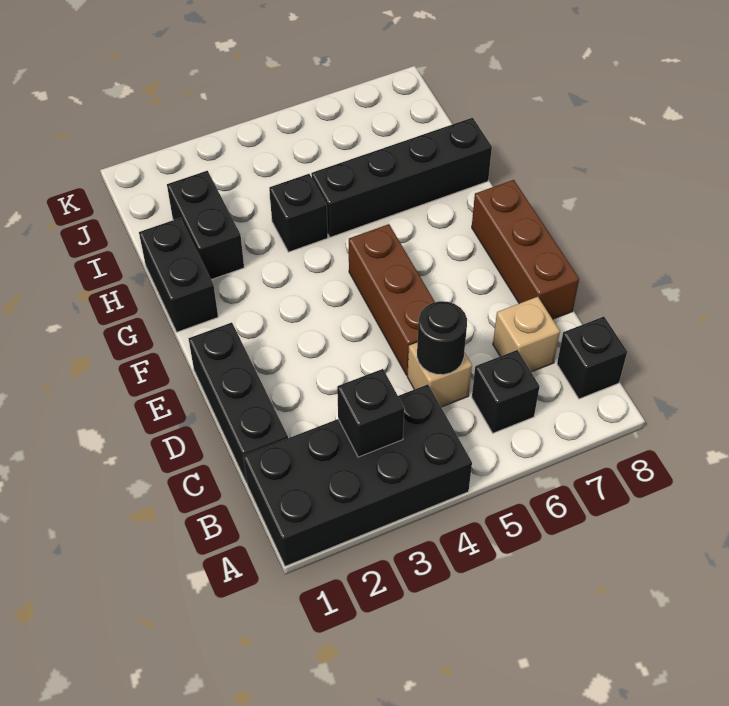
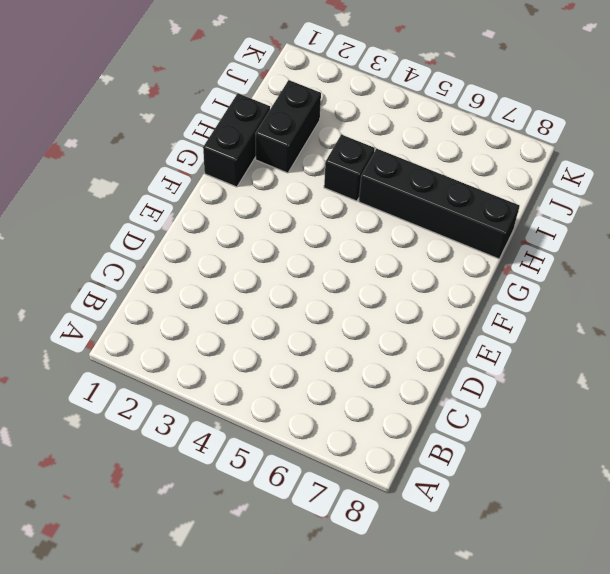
none -> black 2x4 brick [243,384,472,566]
none -> black 1x1 brick [472,350,540,433]
none -> black 1x1 brick [557,317,627,399]

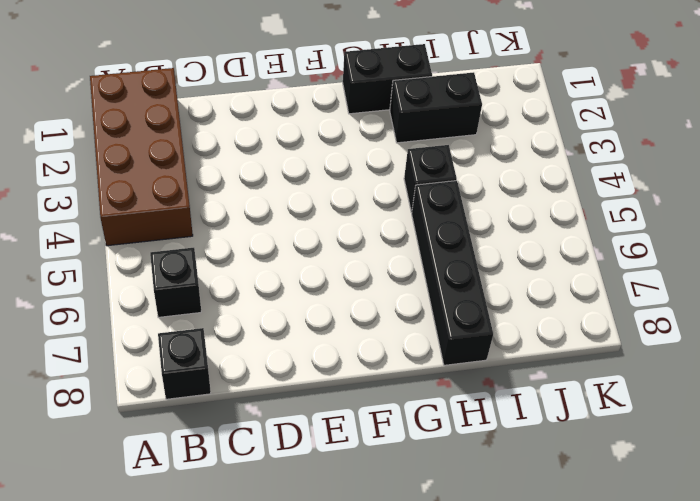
brown 2x4 brick [90,68,193,246] -> black 2x4 brick [243,384,472,566]
none -> black 1x3 brick [188,323,288,483]
none -> tan 1x1 brick [407,342,472,407]
none -> tan 1x1 brick [493,297,560,372]

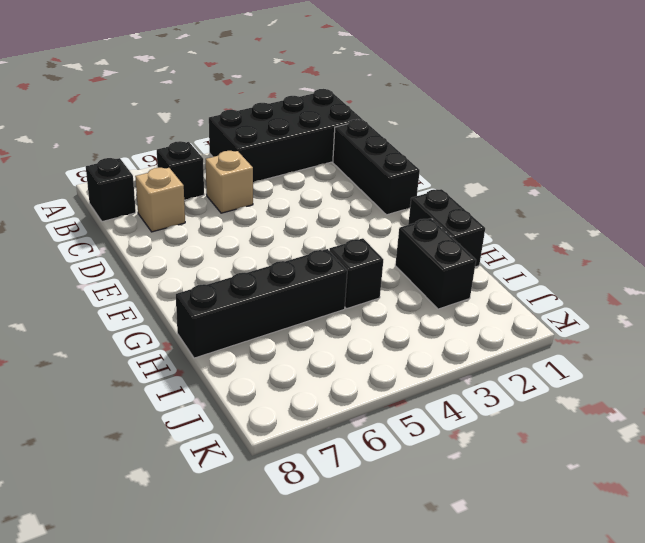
none -> brown 1x3 brick [349,224,435,375]
none -> brown 1x3 brick [472,180,579,319]
none -> black 1x1 brick [337,369,404,457]

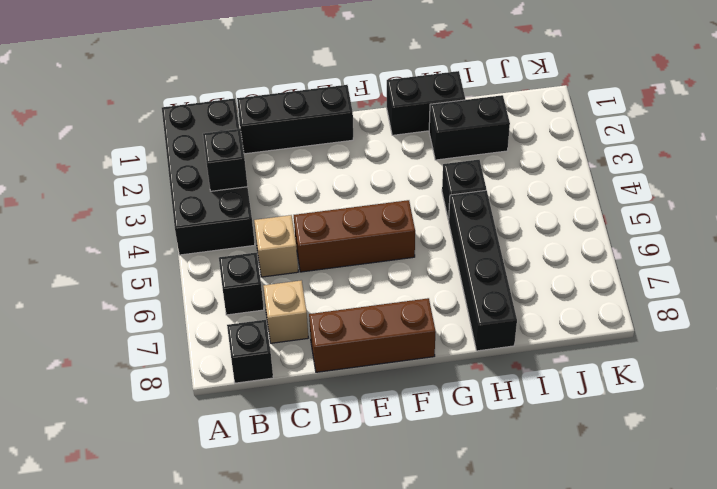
none -> black 1x1 round brick [417,301,467,375]

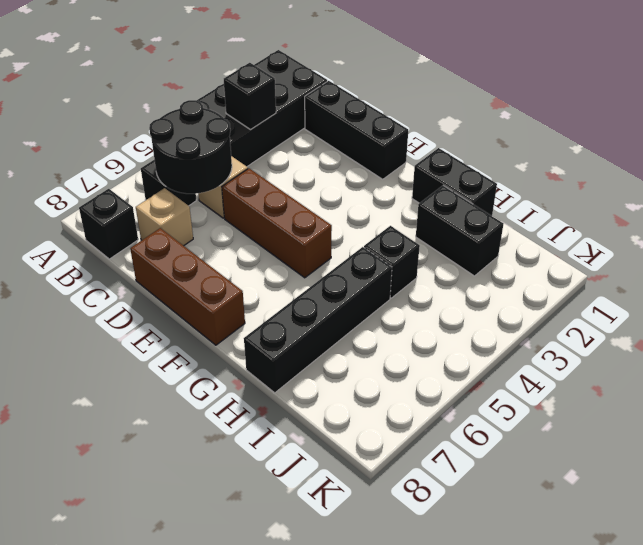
black 2x2 round brick [149,100,232,194] -> black 1x1 round brick [417,301,467,375]

